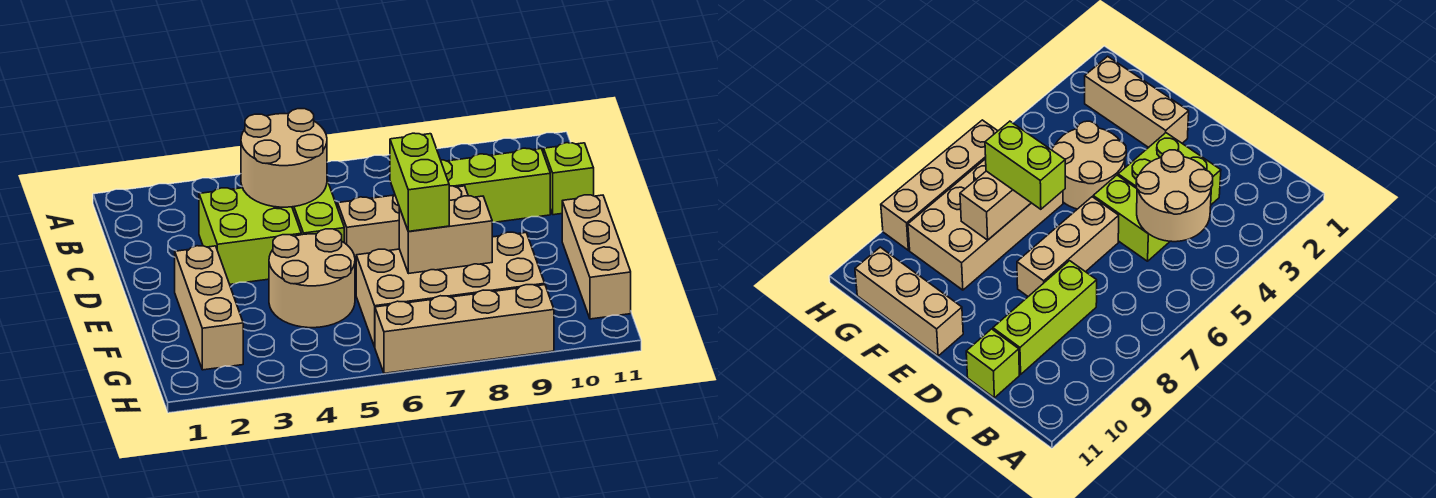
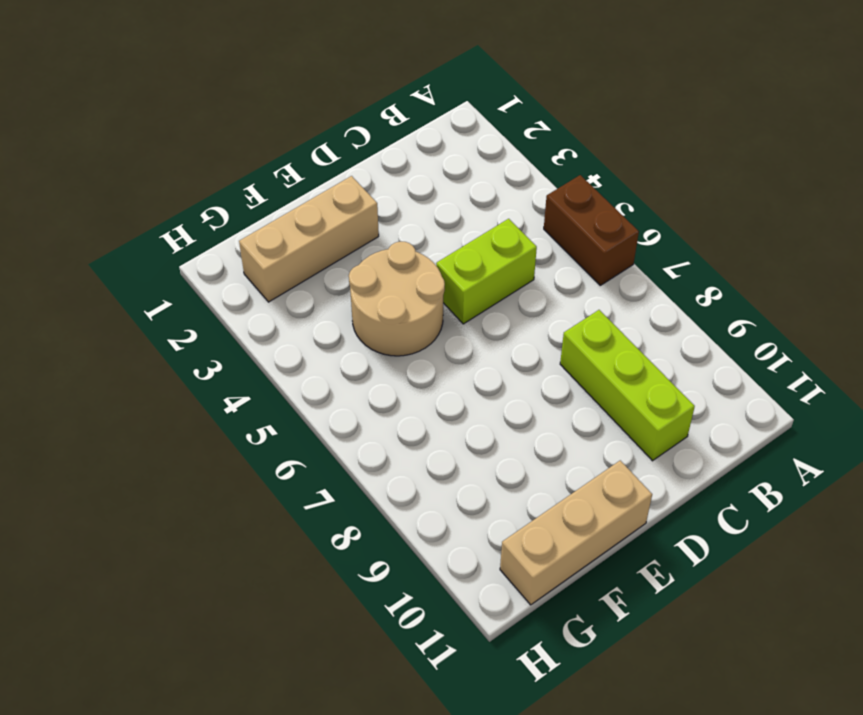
brown 1x2 brick [544,175,639,285] -> none
none -> lime 2x2 brick [199,188,301,284]
none -> lime 1x1 brick [544,143,594,215]
none -> tan 1x3 brick [338,186,468,268]

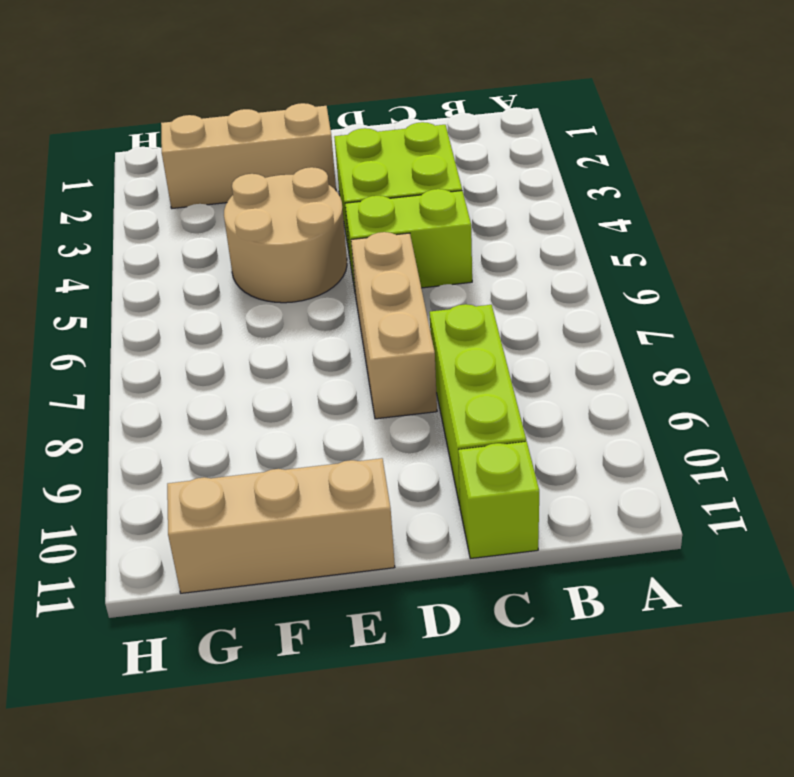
none -> tan 2x4 brick [356,232,545,347]
none -> tan 1x4 brick [375,285,554,373]
none -> tan 2x2 round brick [241,109,327,207]

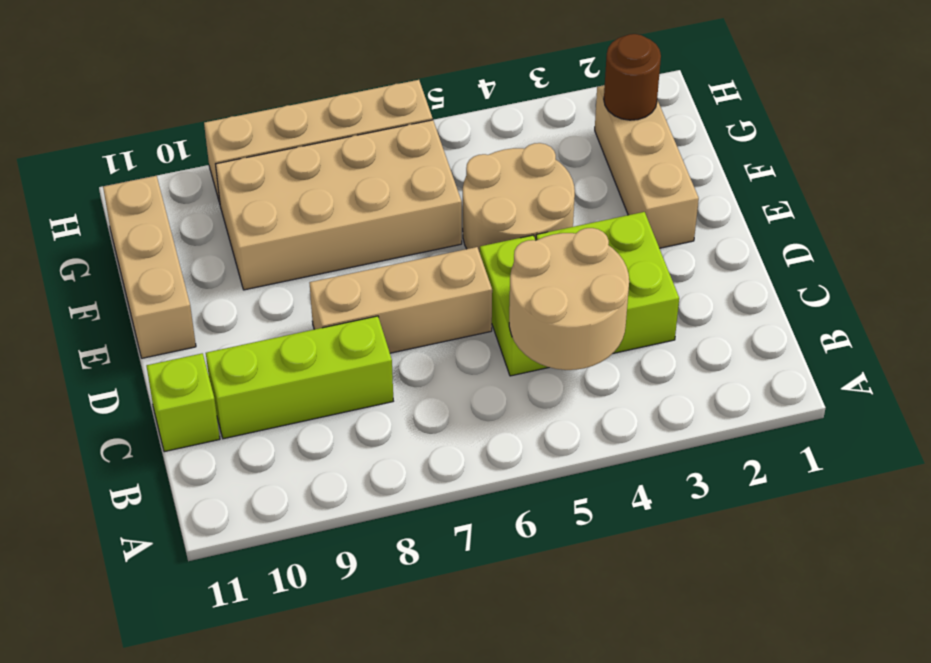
brown 1x1 round brick [604,34,661,120] -> none
none -> tan 1x2 brick [399,196,492,274]
none -> lime 1x2 brick [390,133,449,231]

